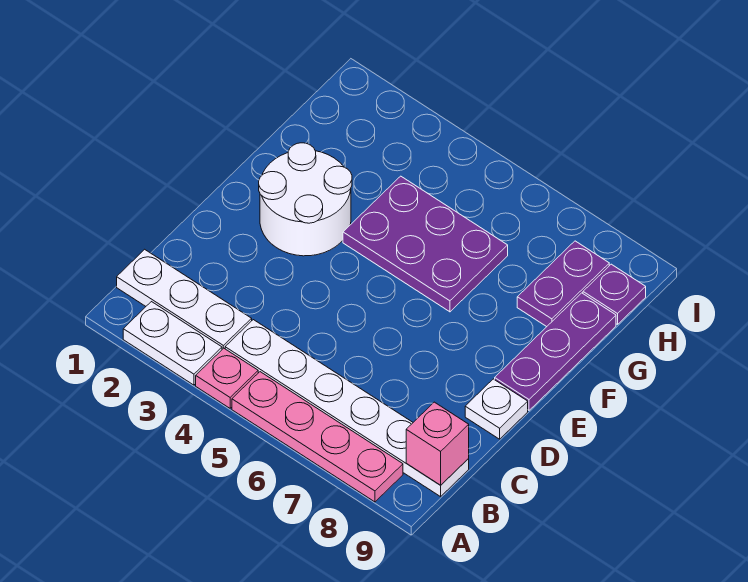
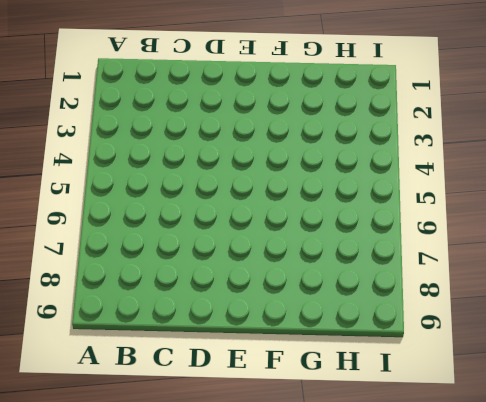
none -> white 1x2 plate [123,302,222,385]
none -> pink 1x1 plate [196,348,258,408]
none -> pink 1x4 plate [232,372,403,502]

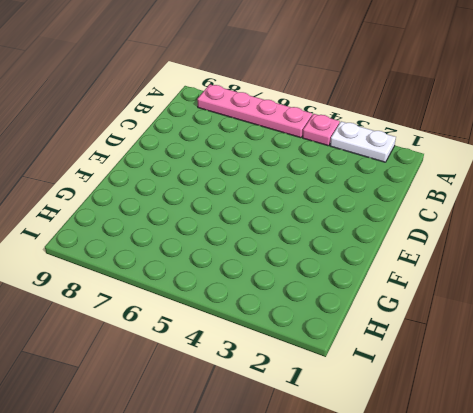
none -> white 1x3 plate [117,249,252,349]
none -> white 1x6 plate [225,320,469,497]
none -> white 1x1 plate [465,379,528,439]

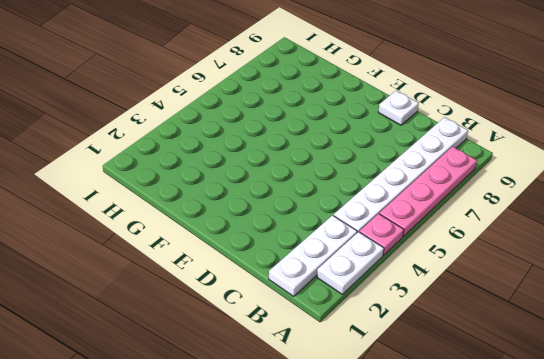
none -> white 2x2 round brick [259,143,352,256]
none -> purple 1x3 plate [495,293,616,410]
none -> purple 2x3 plate [343,176,508,312]

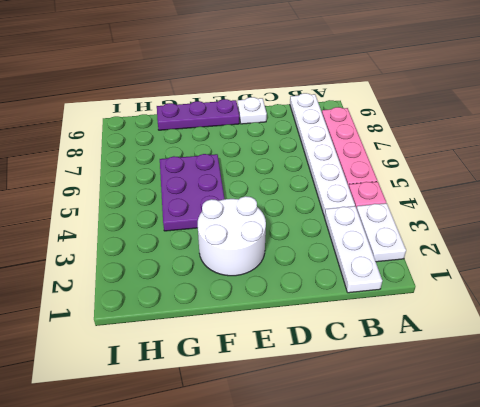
none -> purple 1x2 plate [517,241,609,327]
none -> purple 1x1 plate [583,264,646,324]
none -> pink 1x1 brick [406,402,469,485]

